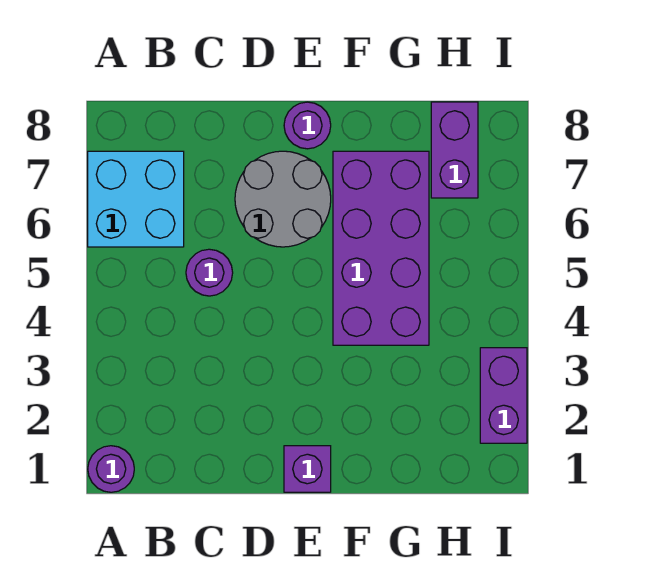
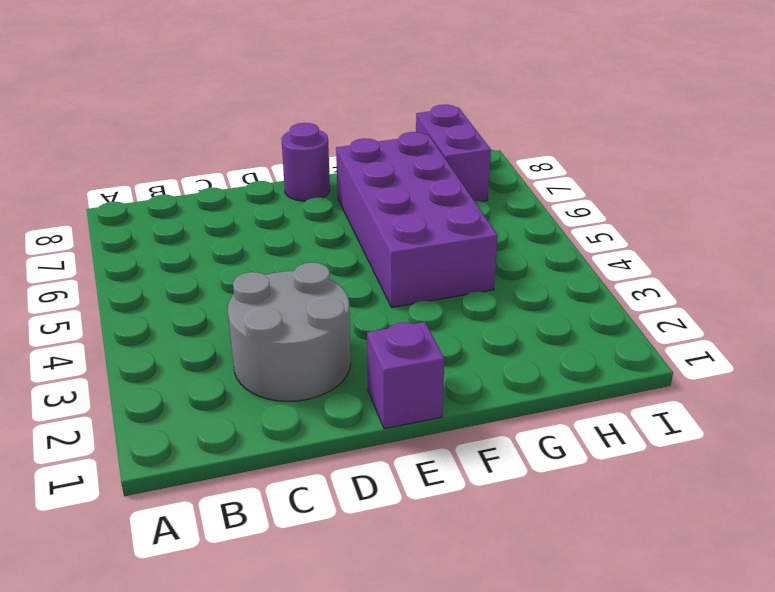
grey 2x2 round brick [228,263,351,401] -> grey 2x2 round brick moved to [235,151,331,247]
none -> purple 1x1 round brick [88,446,134,492]
none -> cyan 2x2 brick [88,151,184,247]

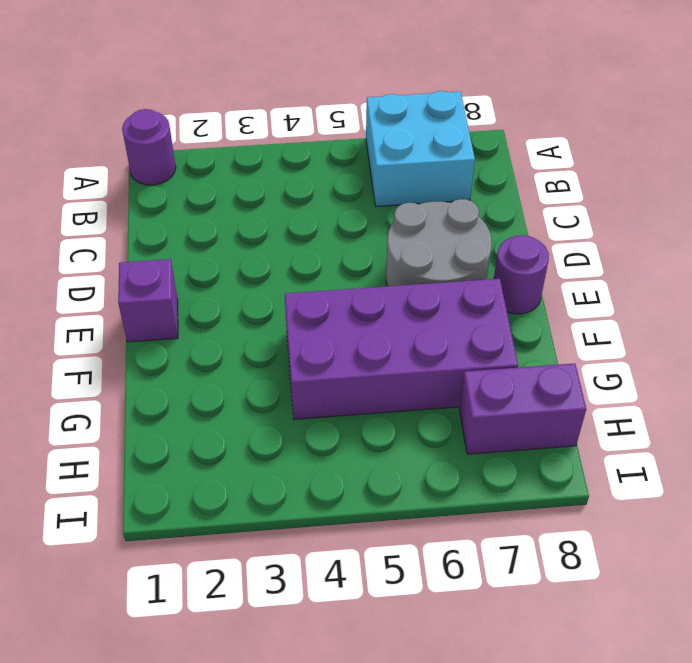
none -> purple 1x1 round brick [186,249,233,296]
none -> purple 1x2 brick [480,348,527,443]

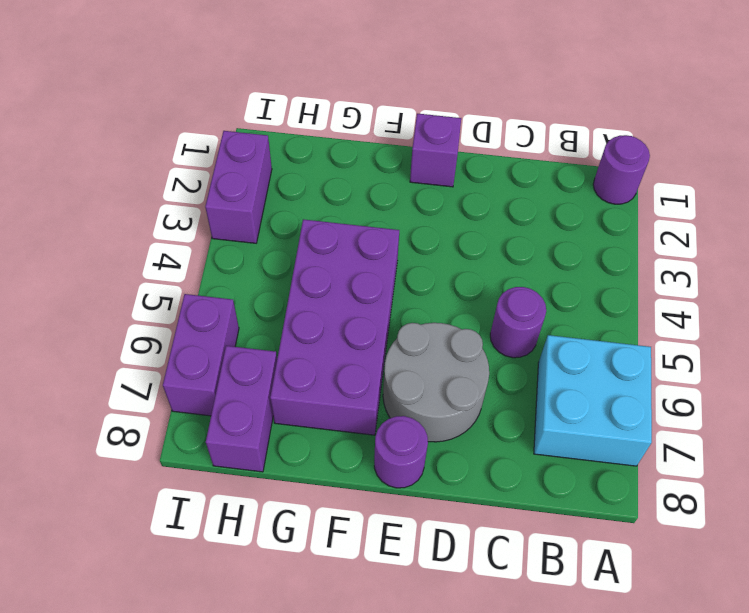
purple 1x2 brick [163,294,239,416] -> none

